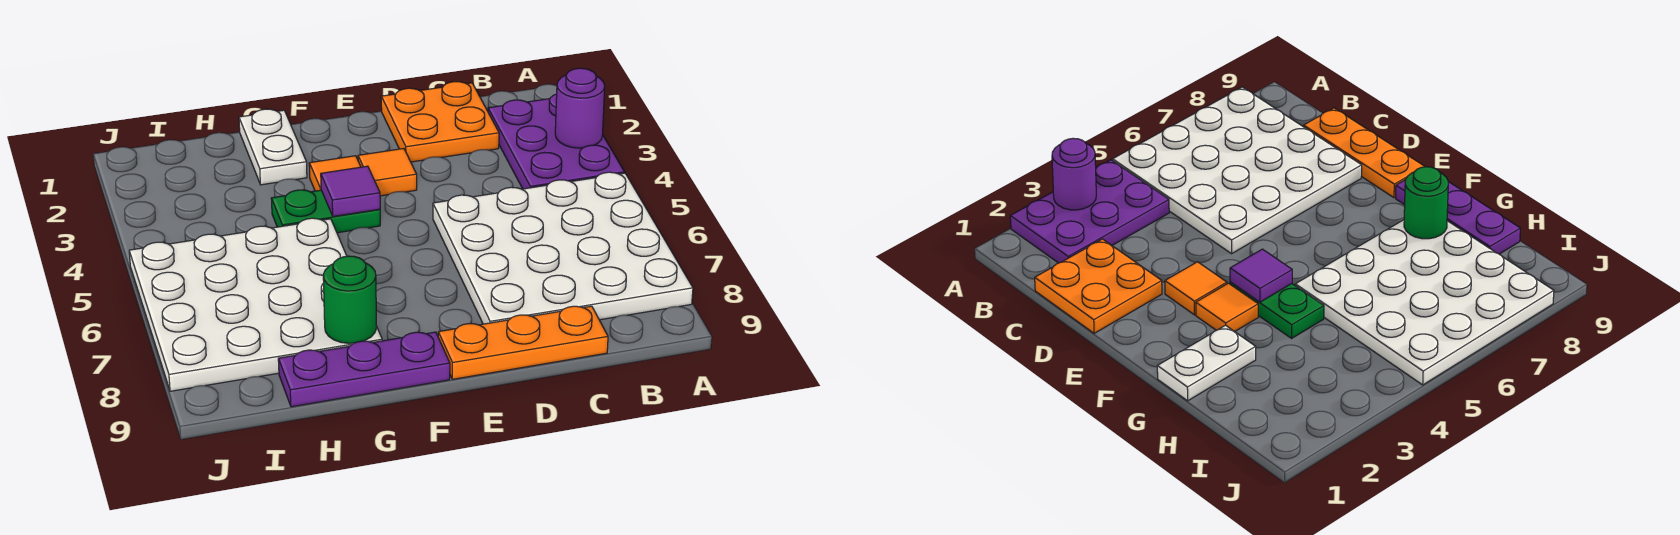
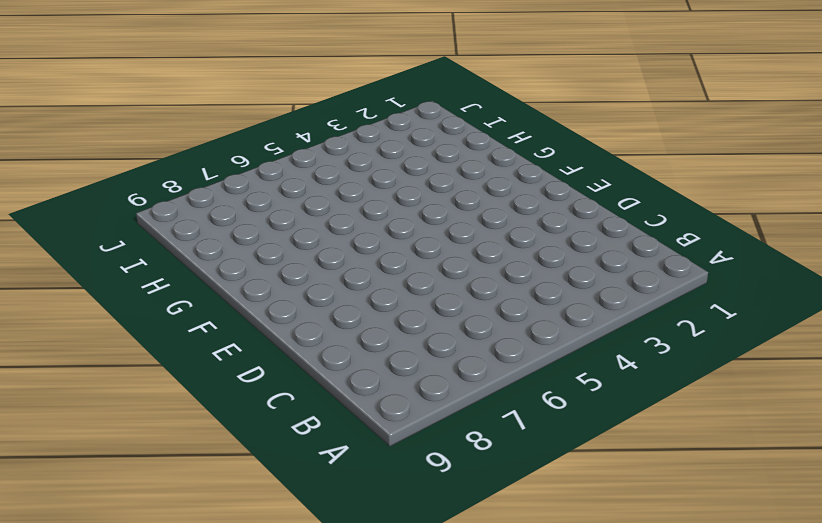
none -> purple 2x3 plate [488,94,625,189]
none -> white 4x4 plate [433,172,693,324]
none -> orange 2x2 plate [381,82,499,162]

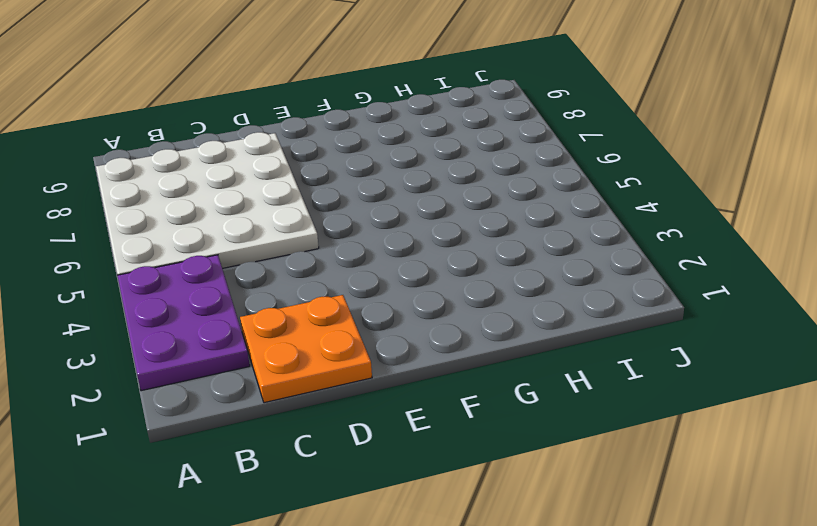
none -> orange 1x3 plate [438,306,608,379]
none -> orange 1x1 tile [358,149,417,196]
none -> orange 1x1 tile [309,156,361,191]

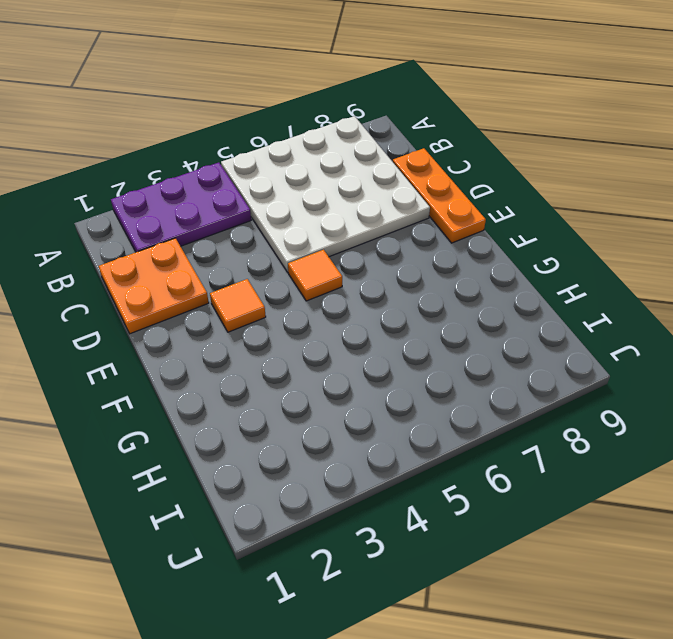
orange 1x1 tile [288,250,342,301] -> orange 1x1 tile moved to [309,156,361,191]
none -> green 1x2 plate [271,190,380,233]
none -> purple 1x3 plate [278,332,450,407]
none -> white 1x2 plate [239,109,307,185]

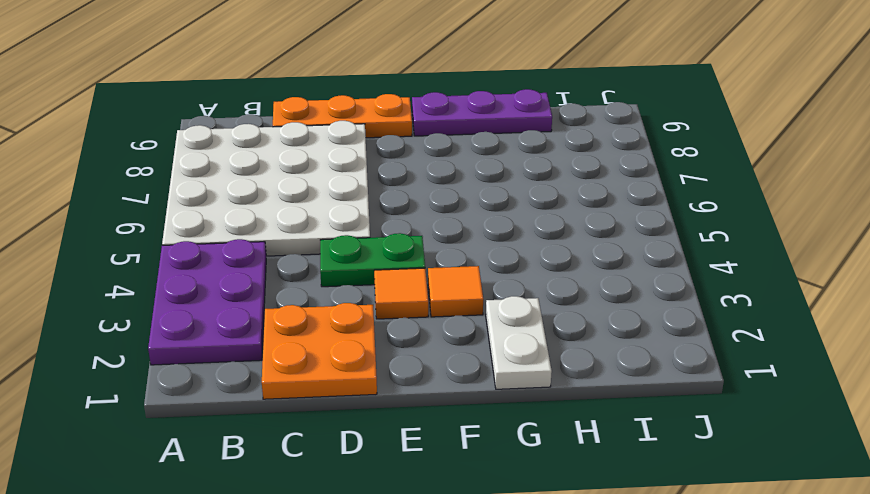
green 1x2 plate [320,233,425,287] -> green 1x2 plate moved to [271,190,380,233]
none -> white 4x4 plate [129,218,382,391]
none -> purple 1x1 round brick [555,68,605,148]
none -> purple 1x1 tile [321,166,380,216]

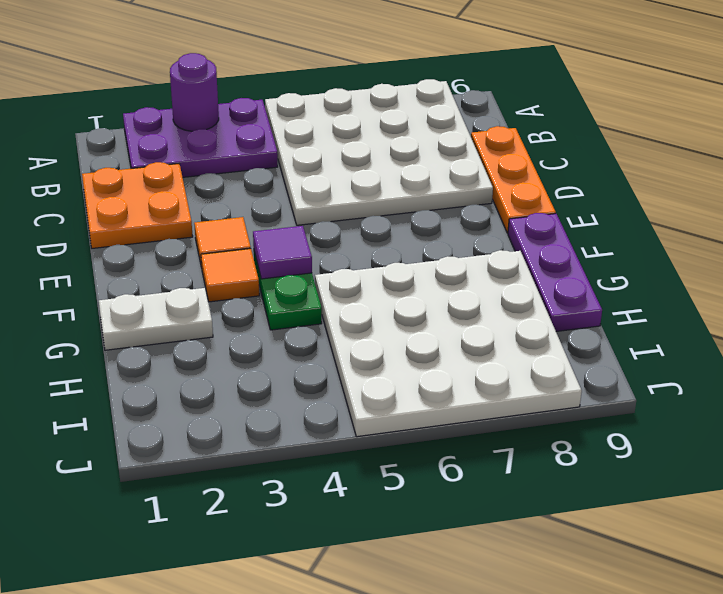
none -> green 1x1 round brick [323,256,377,343]

